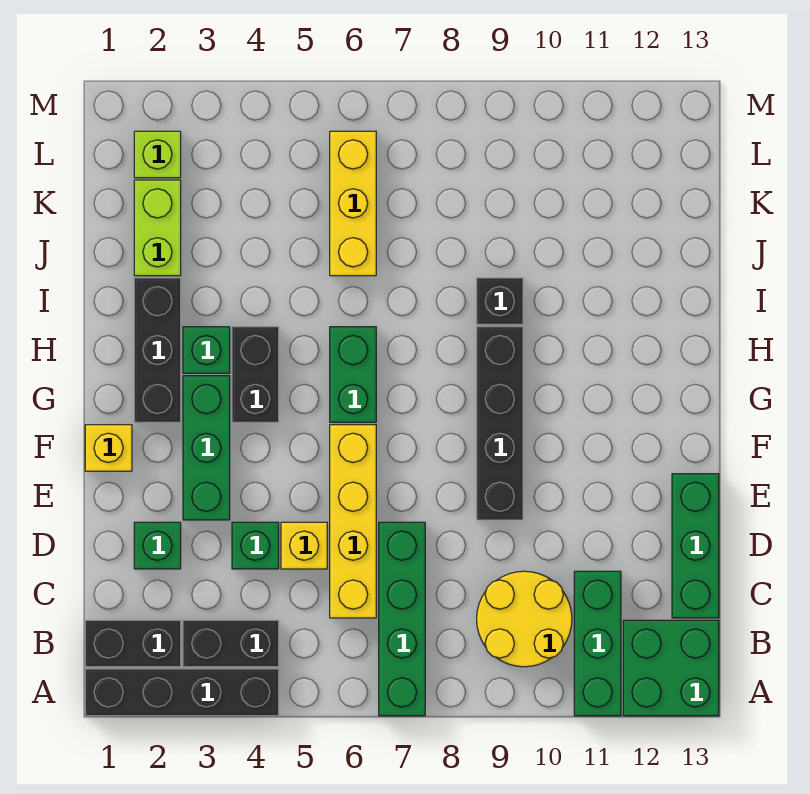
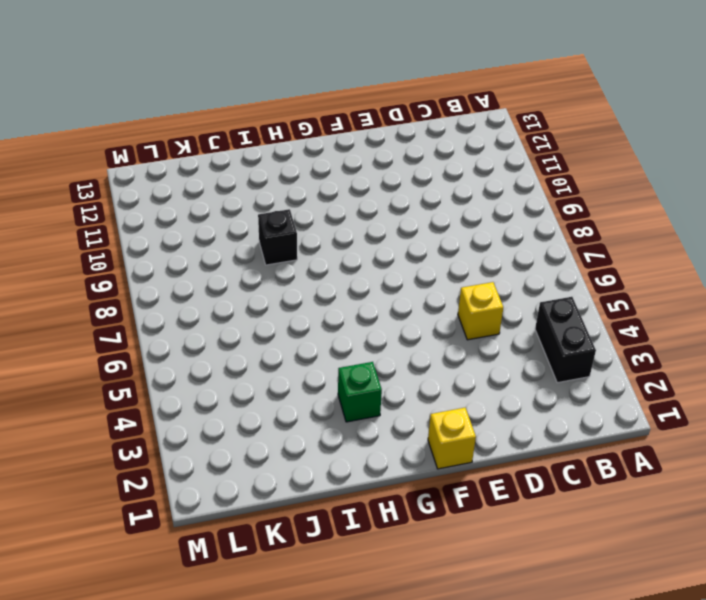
none -> black 1x4 brick [85,669,279,716]
none -> green 1x4 brick [379,522,425,716]
none -> green 1x3 brick [574,571,621,716]

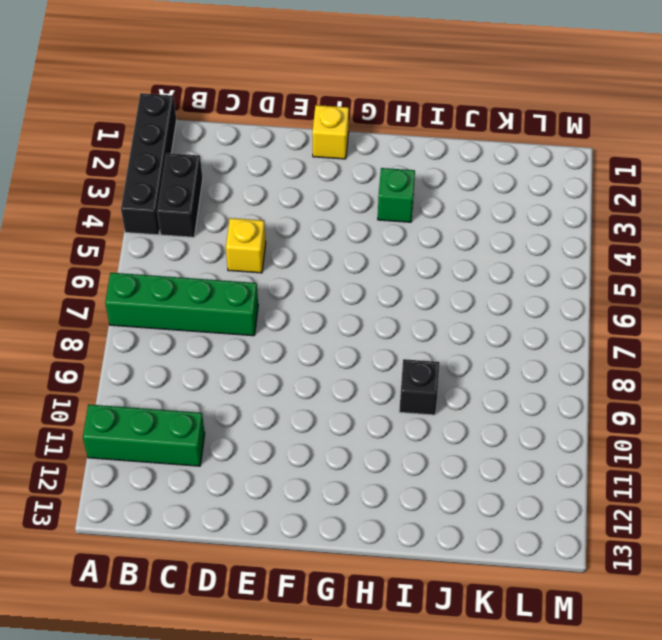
none -> green 2x2 brick [623,620,719,716]
none -> black 1x2 brick [85,620,181,667]
none -> yellow 2x2 round brick [477,571,572,667]

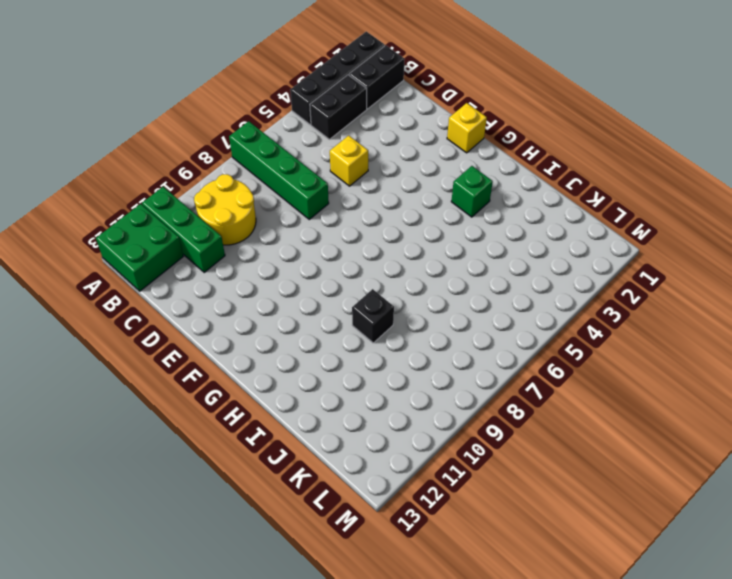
none -> yellow 1x4 brick [330,425,376,618]
none -> green 1x3 brick [672,474,719,618]
none -> green 1x1 brick [134,522,181,569]

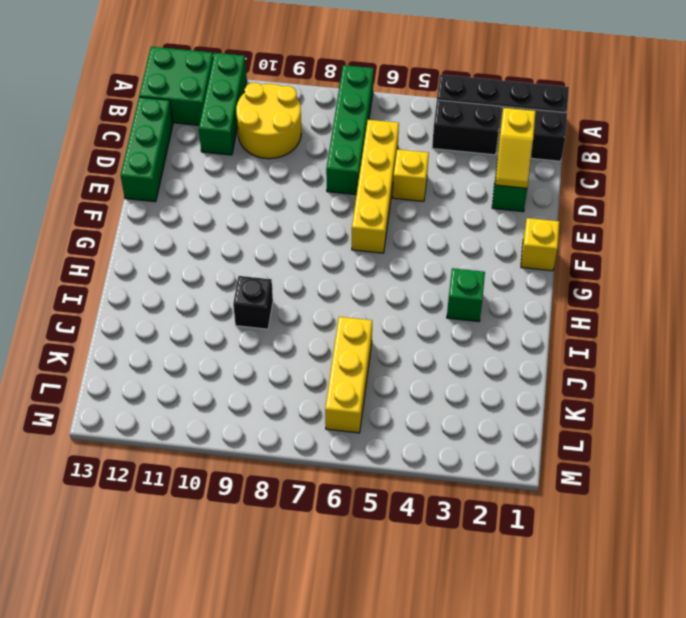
yellow 1x2 slope [495,108,536,188] -> none
none -> green 1x1 brick [232,522,279,569]
none -> green 1x3 brick [183,376,230,520]
none -> black 1x4 brick [477,327,523,520]

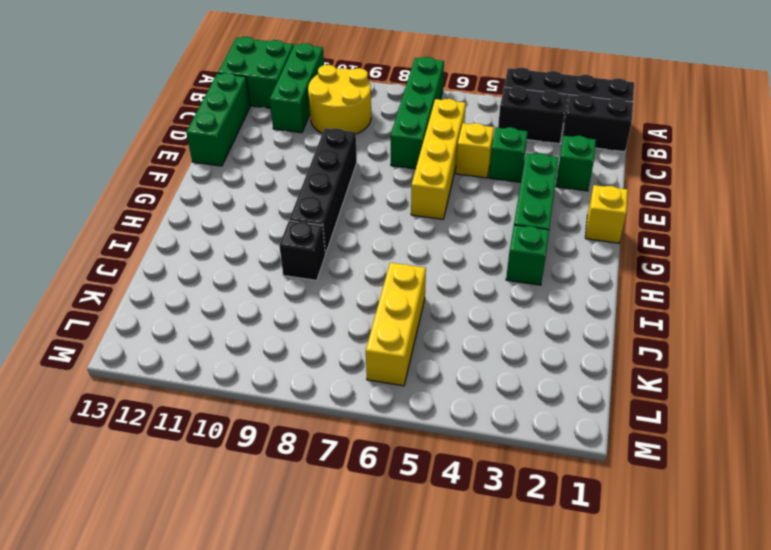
none -> black 1x3 brick [134,278,181,422]
none -> black 1x2 brick [232,327,279,422]
none -> green 1x2 brick [330,327,376,422]

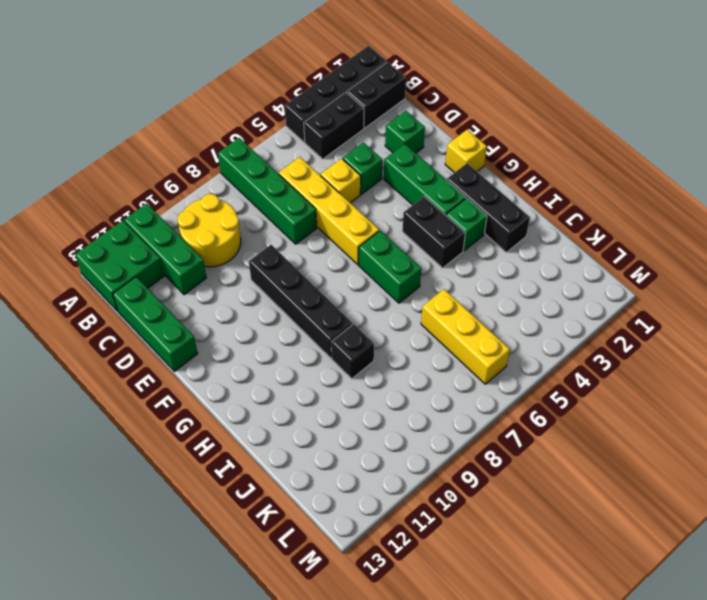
none -> lime 1x2 brick [134,180,181,276]
none -> lime 1x1 brick [134,131,181,178]

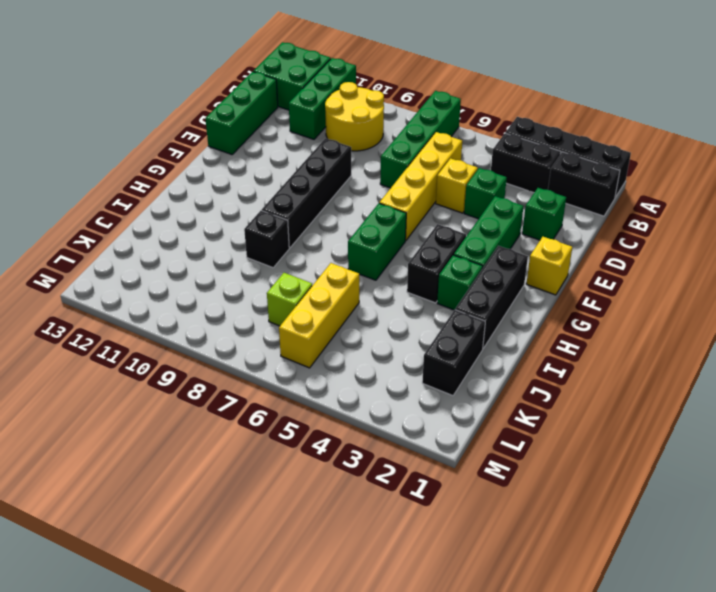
black 1x2 brick [422,310,485,396] -> lime 1x2 brick [134,180,181,276]
lime 1x1 brick [267,273,312,326] -> lime 1x1 brick moved to [134,131,181,178]

